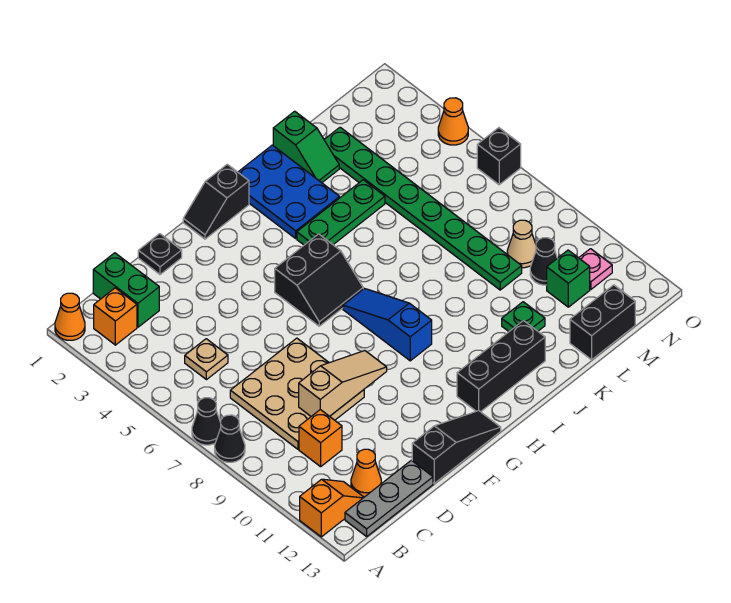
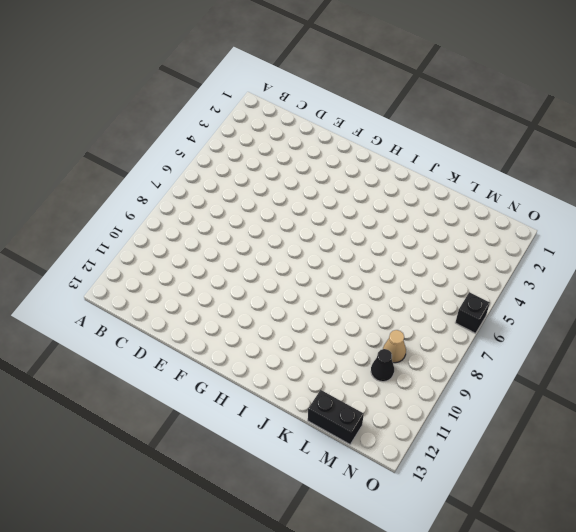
none -> orange 1x1 cone [55,293,85,340]
none -> black 1x1 cone [192,398,221,445]
none -> black 1x1 cone [215,415,245,462]
none -> orange 1x2 slope [300,479,364,537]

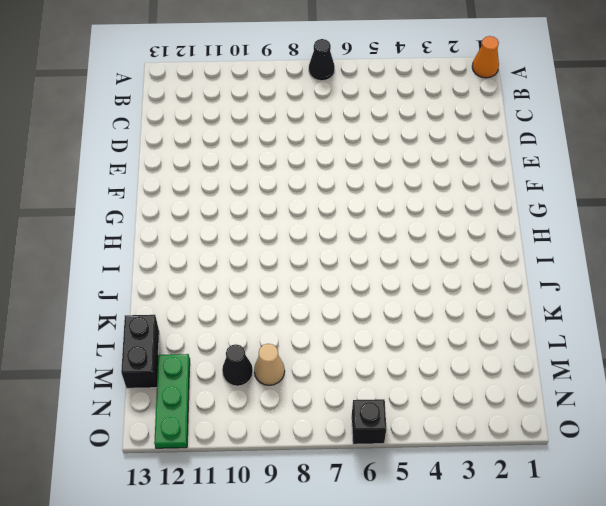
green 1x3 plate [154,354,190,448] -> green 1x3 plate moved to [297,180,385,245]
none -> black 1x1 cone [215,415,245,462]
none -> orange 1x2 slope [300,479,364,537]
none -> orange 1x1 brick [94,288,137,345]
none -> grey 1x3 plate [345,460,433,536]

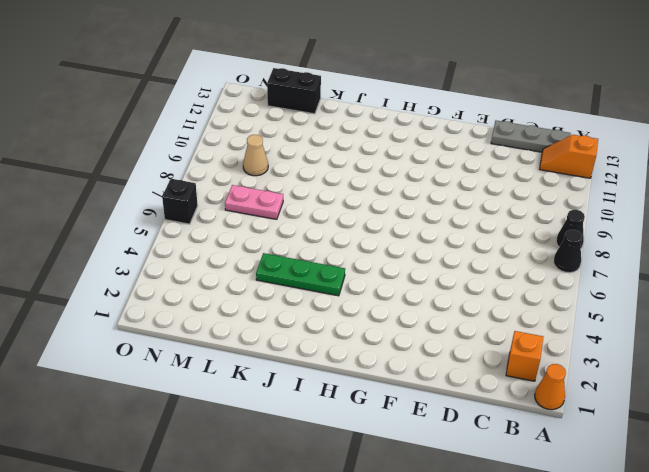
pink 1x2 plate [225,185,283,219] -> green 1x8 plate [324,127,522,290]
none -> green 1x2 brick [93,253,159,327]
none -> tan 1x1 plate [185,339,228,380]
none -> tan 3x3 plate [230,338,364,449]
none -> orange 1x1 brick [299,410,342,467]

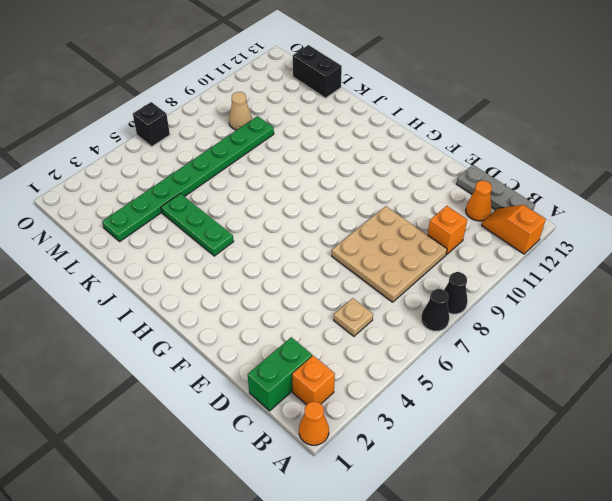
none -> black 1x1 plate [138,234,182,274]
none -> black 1x3 slope [412,411,501,483]
none -> black 1x2 slope [183,164,249,239]
none -> black 2x2 slope [275,234,363,326]

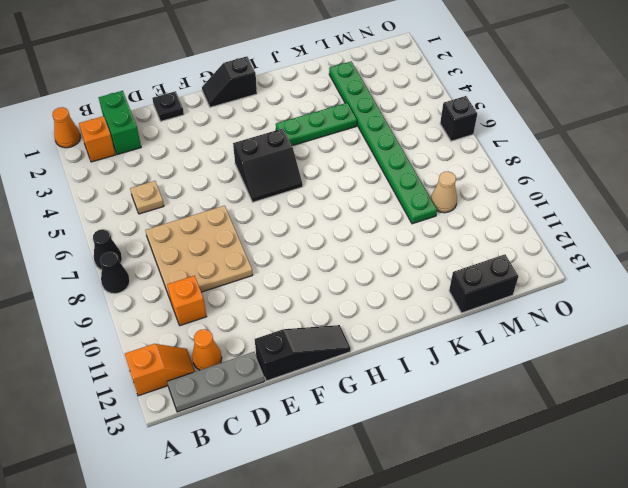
none -> blue 1x3 slope [343,288,432,361]
none -> black 1x3 brick [457,321,545,412]
none -> blue 2x3 plate [238,145,340,238]
none -> green 1x2 slope [273,111,339,183]

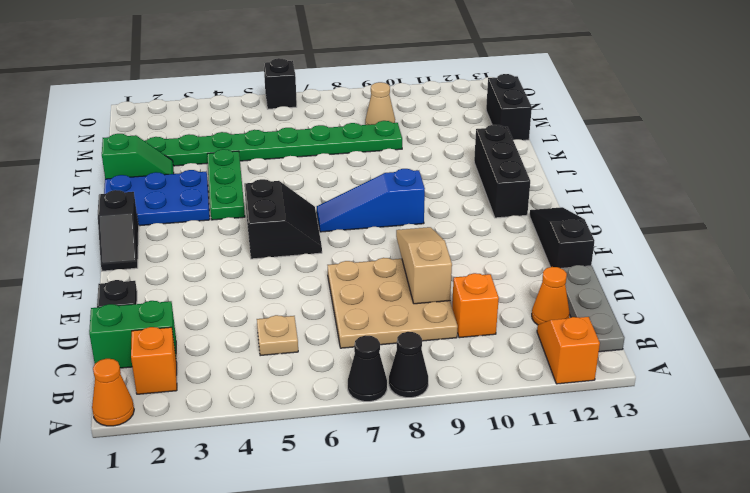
none -> green 1x1 plate [502,302,545,331]
none -> black 1x1 cone [530,238,557,285]
none -> green 1x1 brick [547,250,590,307]
none -> pink 1x1 plate [579,249,612,289]

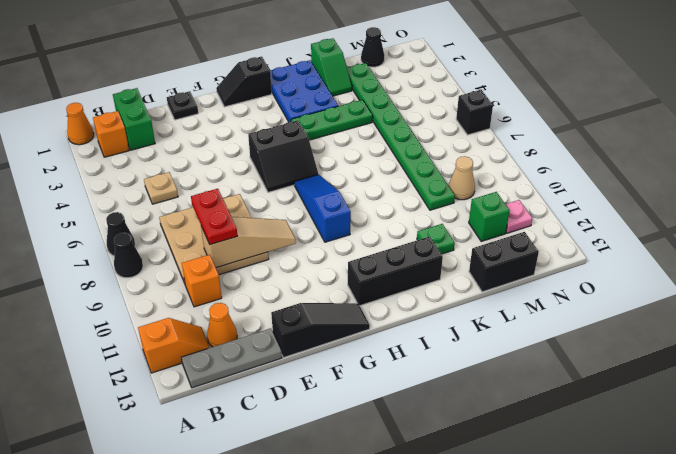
red 1x2 plate [191,189,237,245] -> none
black 1x1 cone [361,27,384,67] -> black 1x1 cone moved to [530,238,557,285]
none -> orange 1x1 cone [438,98,468,145]

